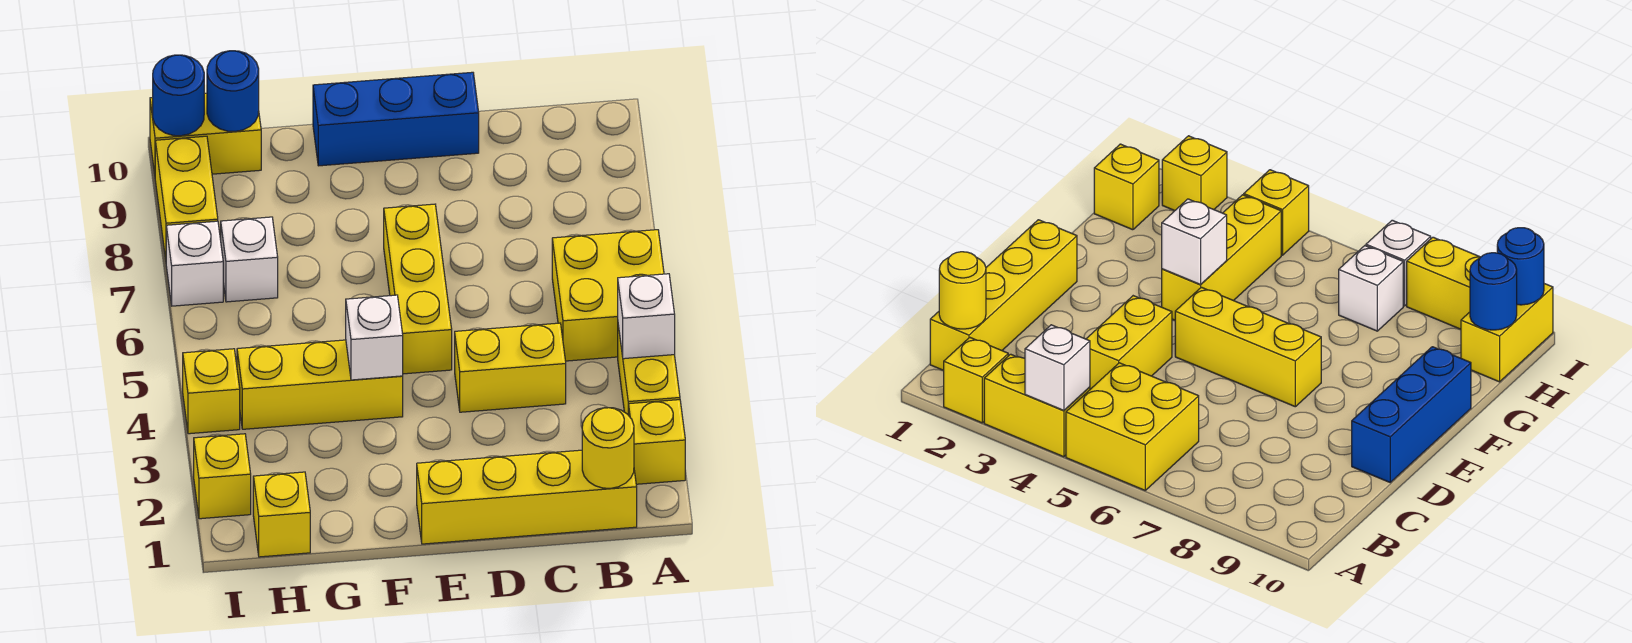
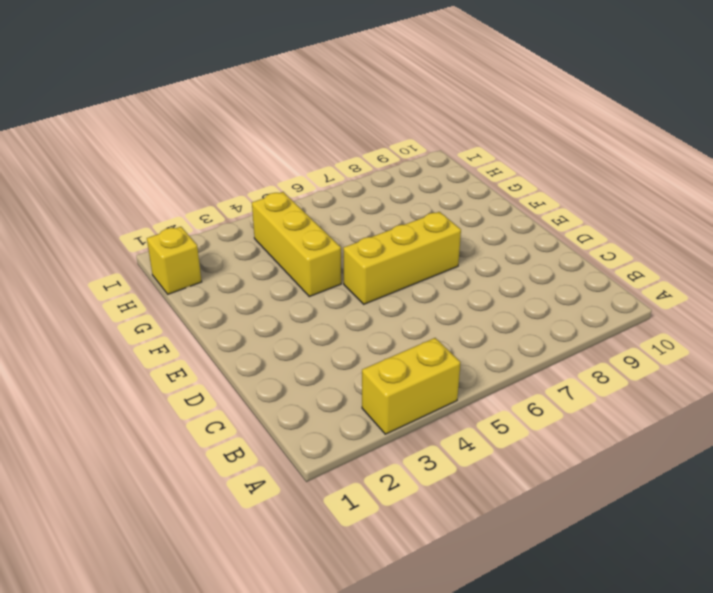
none -> yellow 1x1 brick [629,400,685,484]
none -> yellow 2x2 brick [552,230,664,361]
none -> yellow 1x4 brick [417,450,637,544]

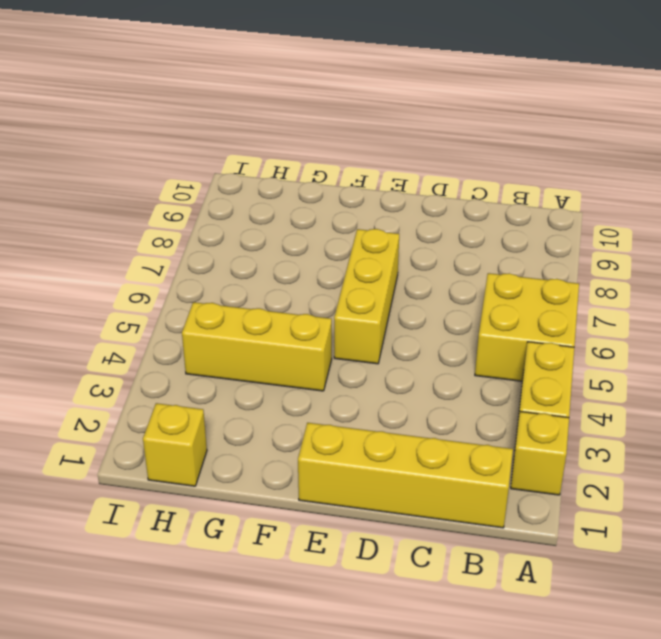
none -> yellow 1x2 brick [455,323,566,412]
none -> blue 1x3 brick [313,72,479,166]
none -> white 1x1 brick [221,217,278,302]

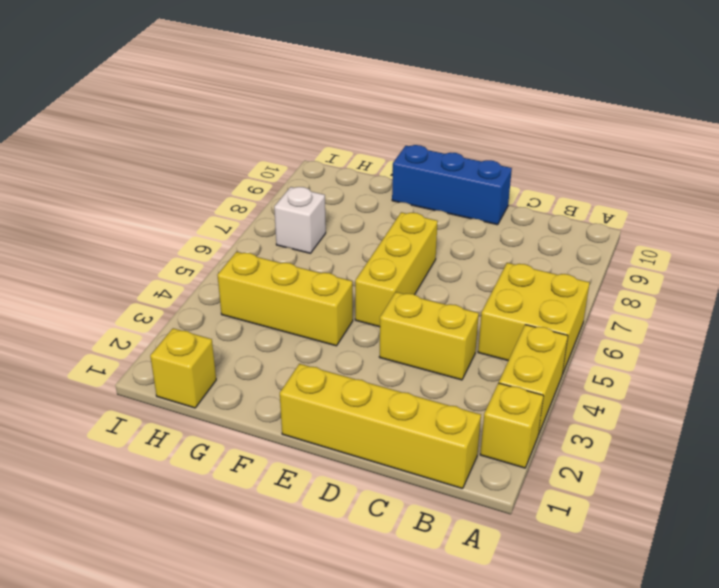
none -> yellow 1x2 brick [150,93,261,174]
none -> yellow 1x1 brick [194,434,251,519]
none -> yellow 1x1 brick [183,349,240,434]

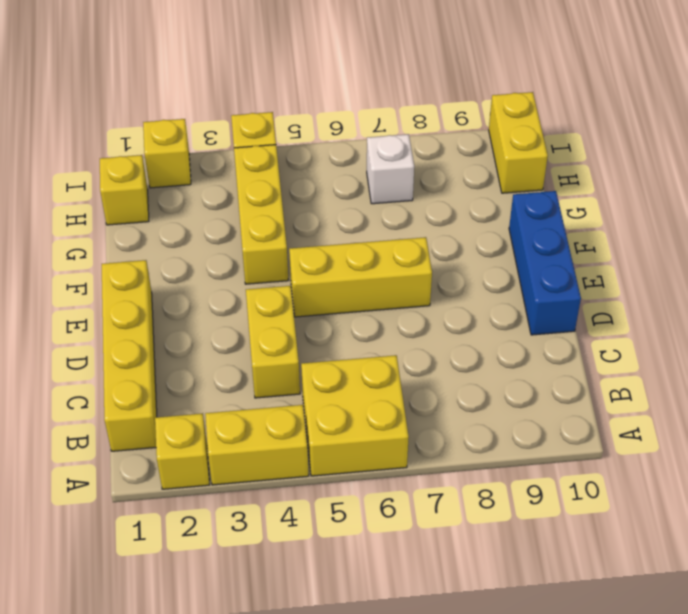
none -> white 1x1 brick [166,221,223,306]
none -> yellow 1x2 brick [155,136,218,259]
none -> white 1x1 brick [618,274,675,359]

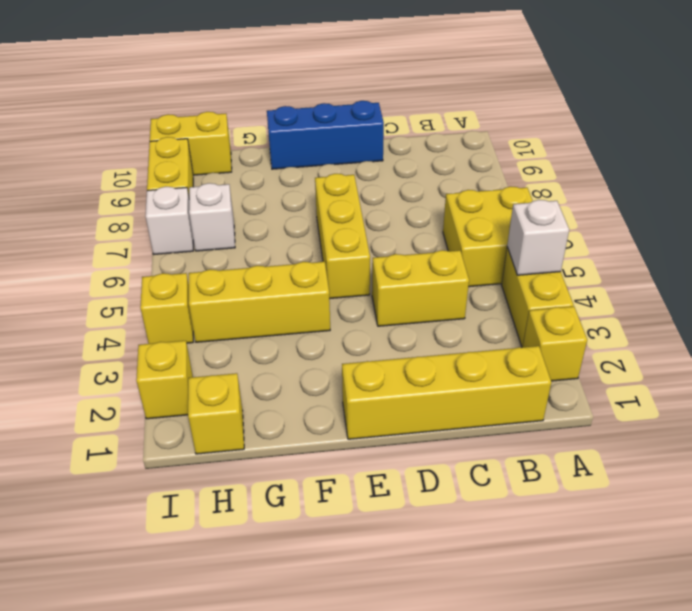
none -> yellow 1x1 round brick [582,408,634,488]
none -> white 1x1 brick [346,295,403,380]
none -> blue 1x1 round brick [207,51,259,131]

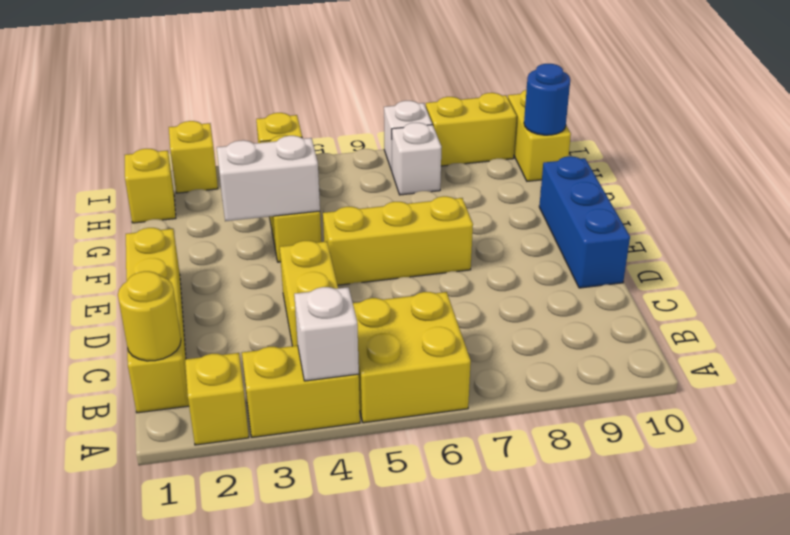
white 1x2 brick [217,136,320,221] -> white 1x1 brick [346,295,403,380]
none -> blue 1x1 round brick [153,55,204,136]

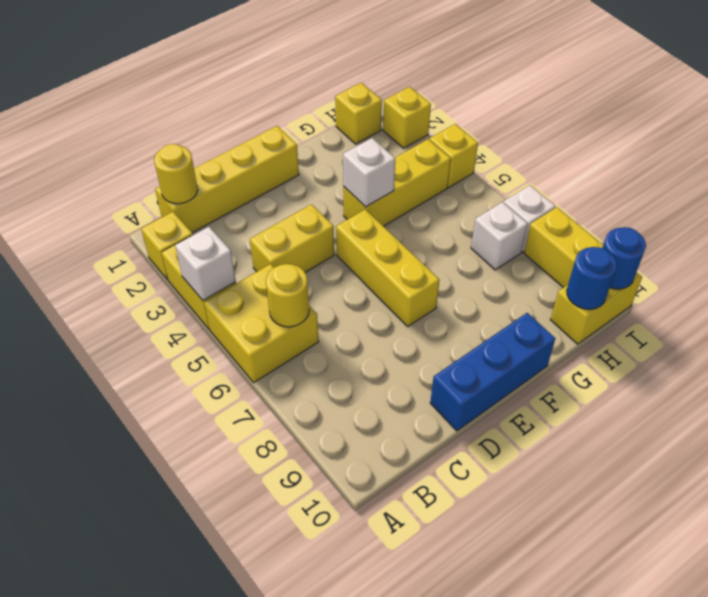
yellow 1x1 round brick [266,264,309,327] -> none

